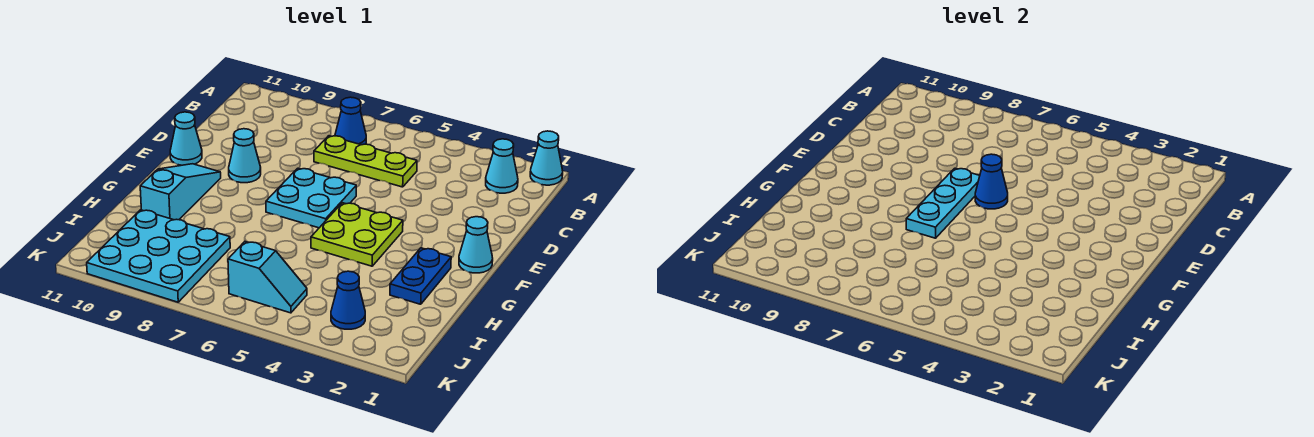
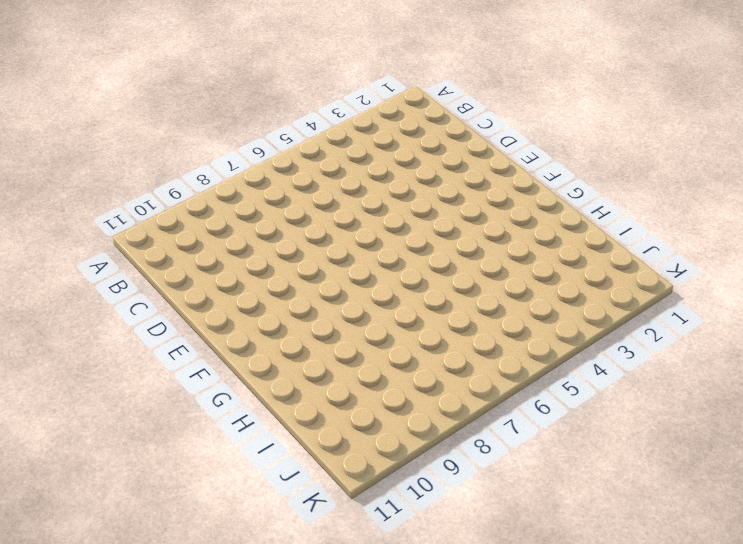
none -> cyan 1x1 cone [530,131,563,185]
none -> cyan 1x1 cone [486,139,518,193]
none -> blue 1x1 cone [335,97,366,145]

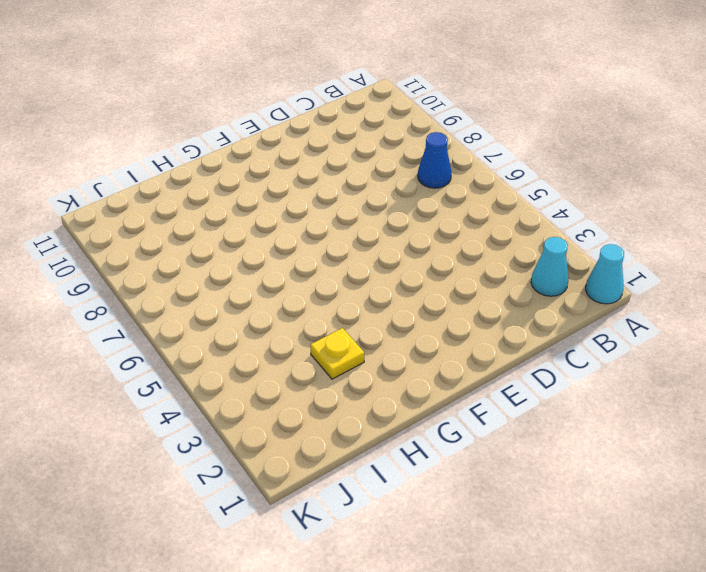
yellow 1x1 plate [310,328,364,379] -> none
none -> lime 1x3 plate [314,136,417,187]
none -> cyan 2x2 plate [266,168,356,228]
none -> cyan 1x1 cone [229,129,261,183]

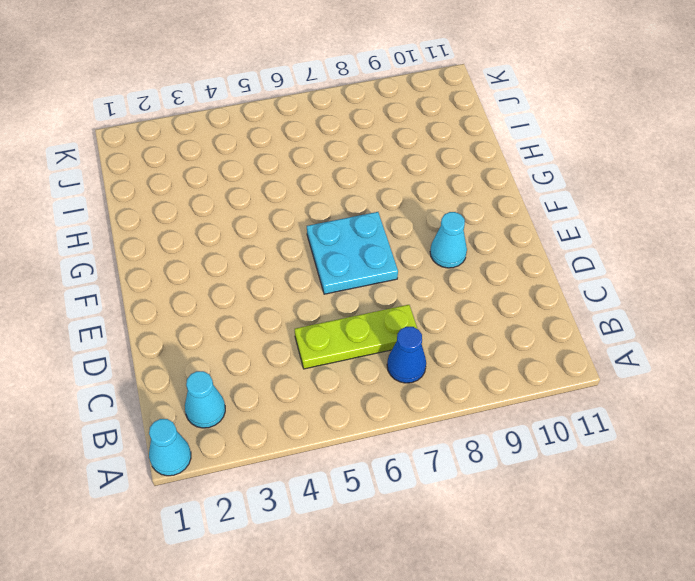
none -> cyan 1x1 cone [170,112,202,165]
none -> cyan 1x1 cone [459,217,493,273]
none -> lime 2x2 plate [311,203,403,266]

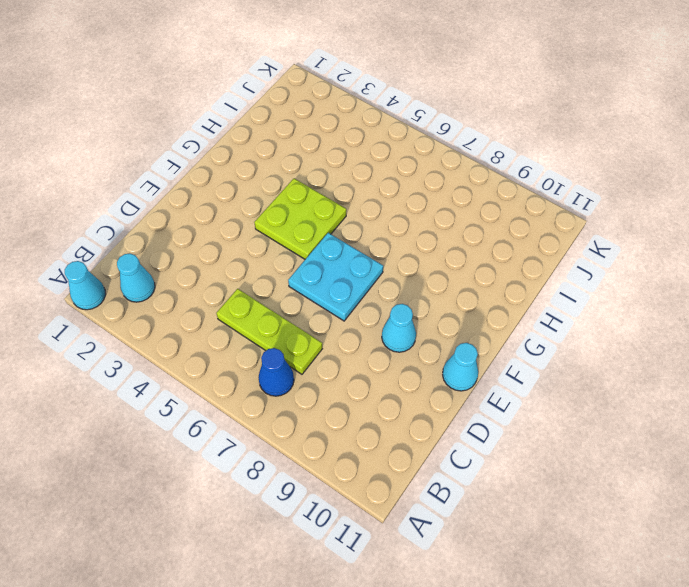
none -> cyan 1x1 cone [459,217,493,273]
none -> cyan 1x3 slope [140,164,221,220]
none -> blue 1x2 plate [390,248,451,304]

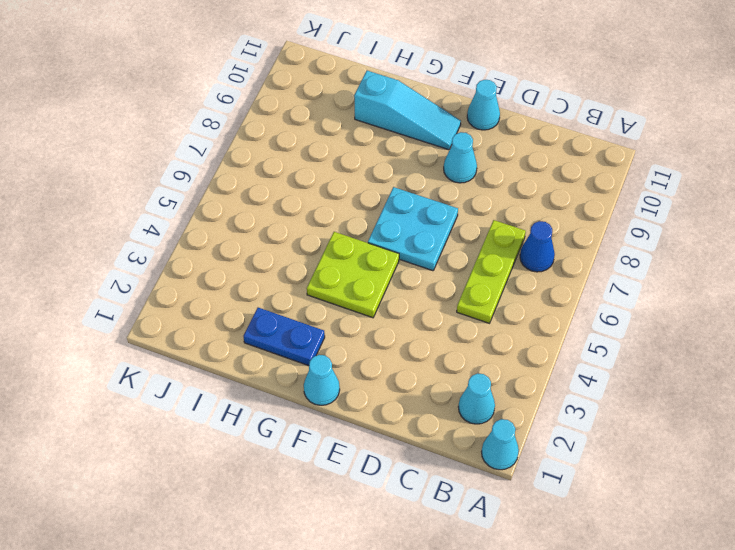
none -> cyan 3x3 plate [87,210,230,302]
none -> blue 1x1 cone [331,271,365,329]
none -> cyan 1x2 slope [228,242,307,313]

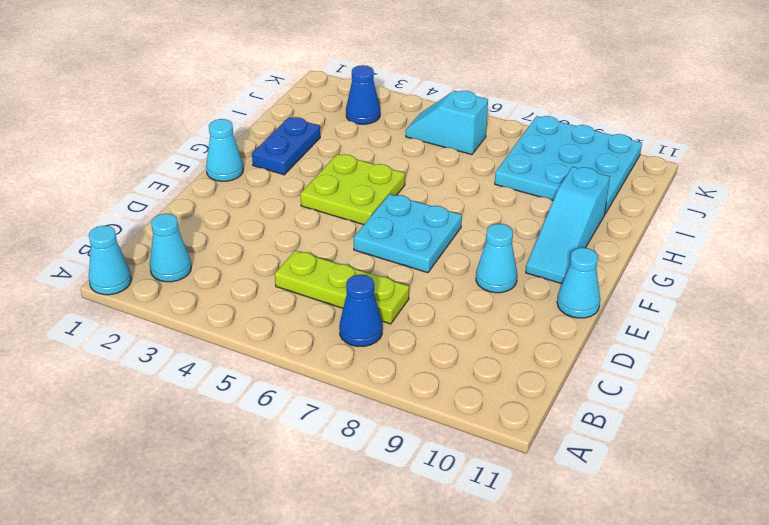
none -> blue 1x1 cone [975,154,1008,209]
none -> cyan 1x3 plate [906,168,980,238]

